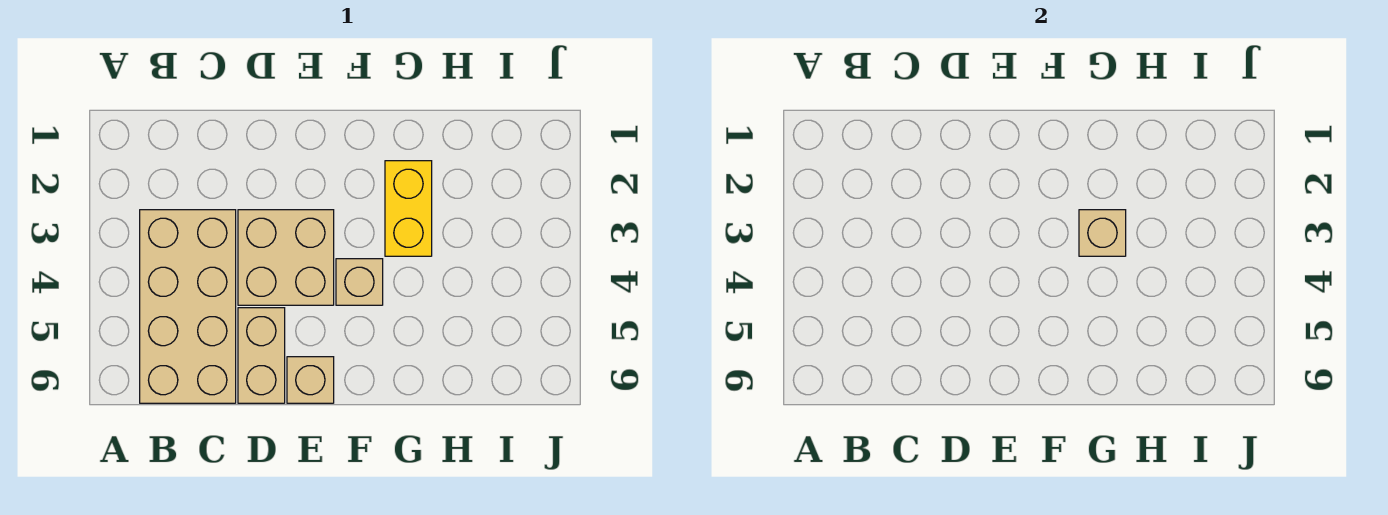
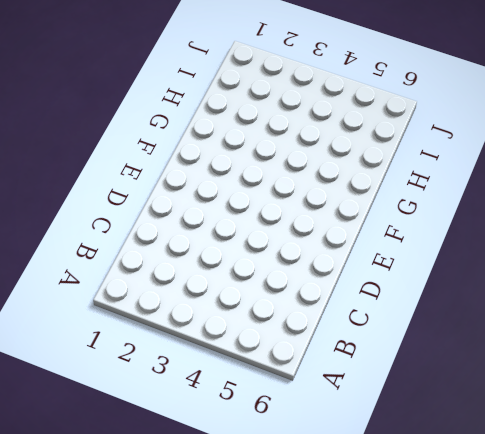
none -> tan 2x4 brick [140,210,236,403]
none -> tan 2x2 brick [238,210,334,305]

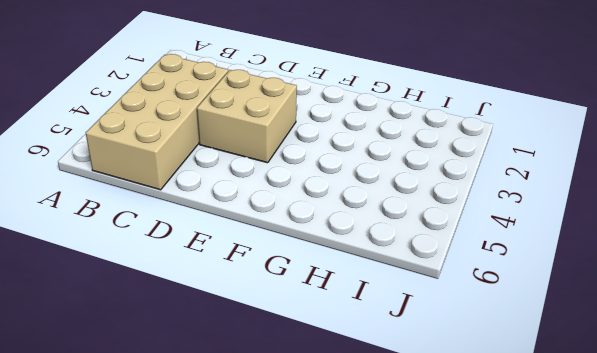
none -> tan 1x2 brick [238,308,285,403]
none -> tan 1x1 brick [287,357,334,403]

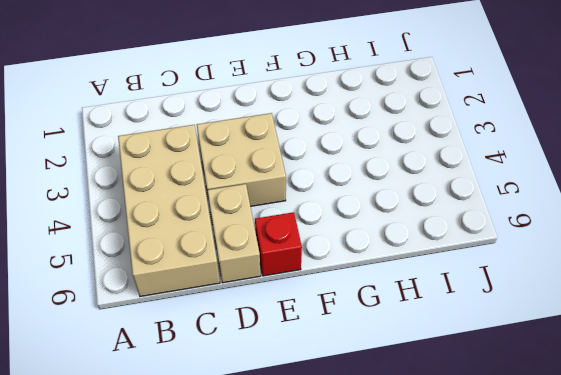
red 1x1 brick [255,212,302,276] -> tan 1x1 brick [287,357,334,403]
none -> tan 1x1 brick [336,259,383,305]
none -> yellow 1x2 brick [385,161,432,256]

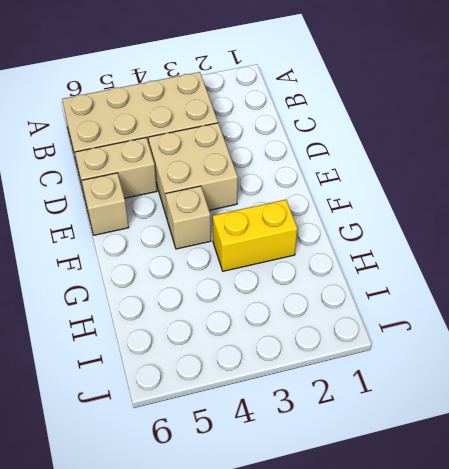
none -> tan 1x1 brick [1079,210,1126,256]

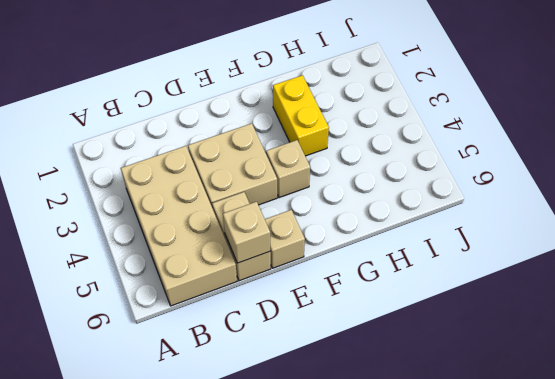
tan 1x1 brick [223,202,270,263] -> tan 1x1 brick moved to [1079,210,1126,256]

